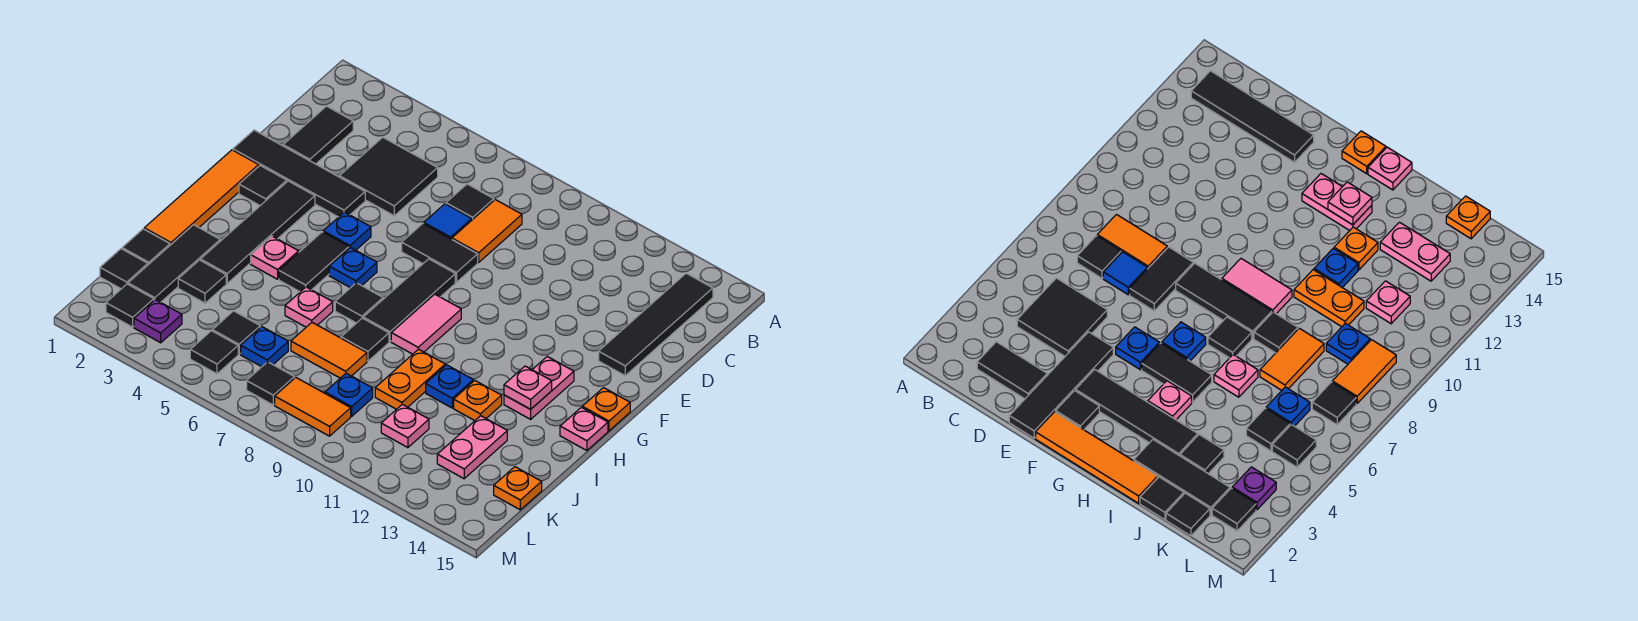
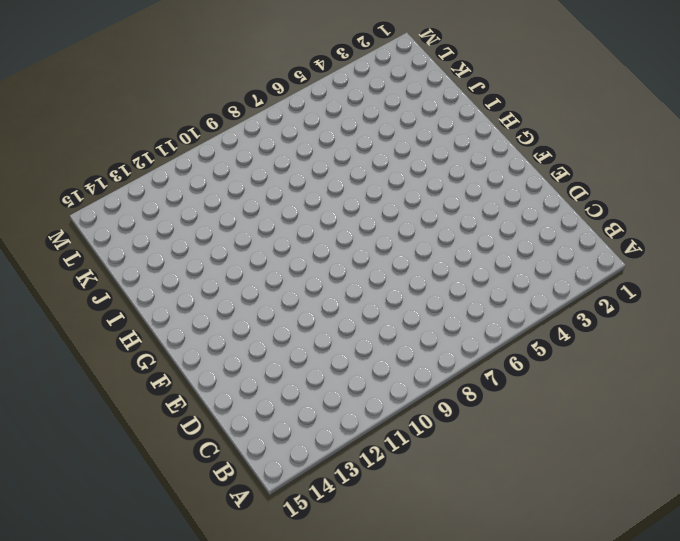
none -> black 1x4 tile [599,273,713,376]
none -> black 1x2 tile [283,106,353,164]
none -> black 2x2 tile [339,137,438,216]
none -> black 1x1 tile [446,184,494,220]

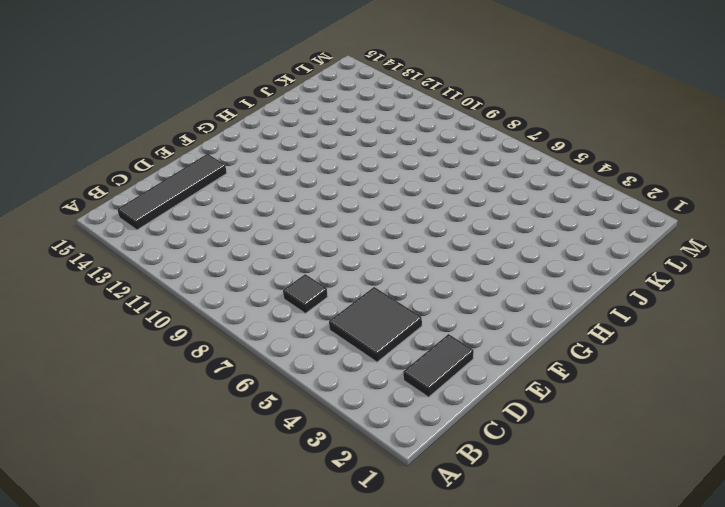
none -> orange 1x2 tile [452,200,522,262]
none -> blue 1x1 tile [424,204,472,239]
none -> black 1x4 tile [233,130,365,217]
none -> black 1x2 tile [402,224,478,282]

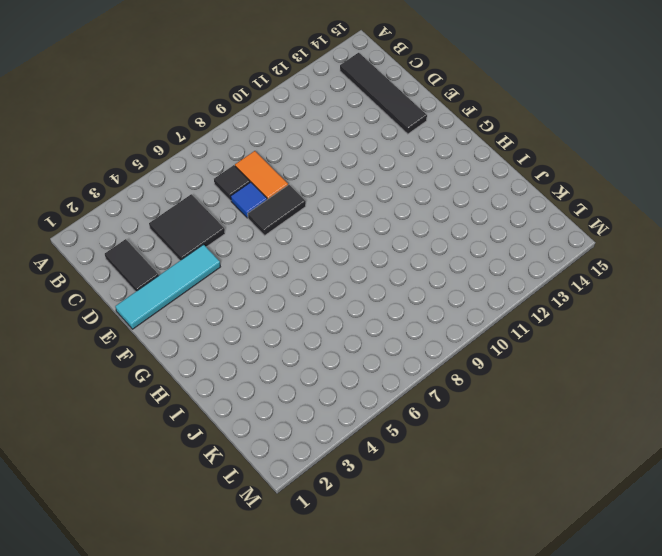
cyan 1x4 tile [115,245,220,329] -> black 1x4 tile [233,130,365,217]
none -> orange 1x4 tile [144,150,259,245]
none -> black 1x1 tile [239,166,287,206]
none -> black 1x4 tile [201,181,315,283]
none -> blue 1x1 plate [323,212,371,250]

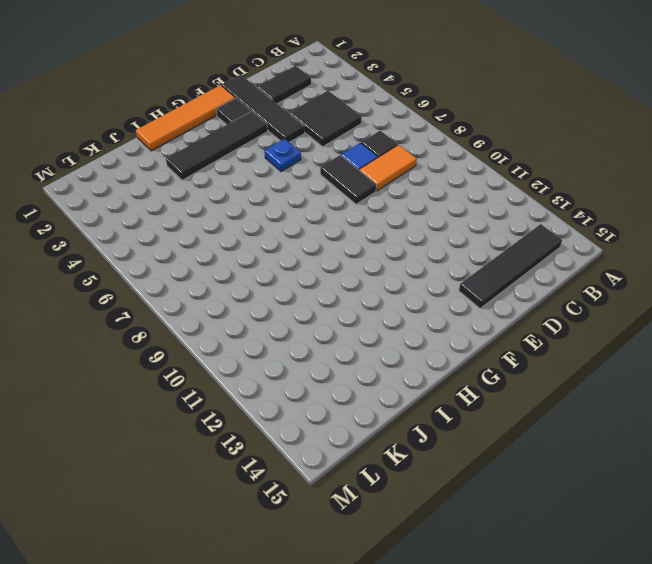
none -> black 1x3 tile [363,259,455,341]
none -> black 1x2 tile [279,232,349,292]
none -> blue 1x1 plate [329,247,377,288]
none -> pink 1x2 tile [391,294,461,354]

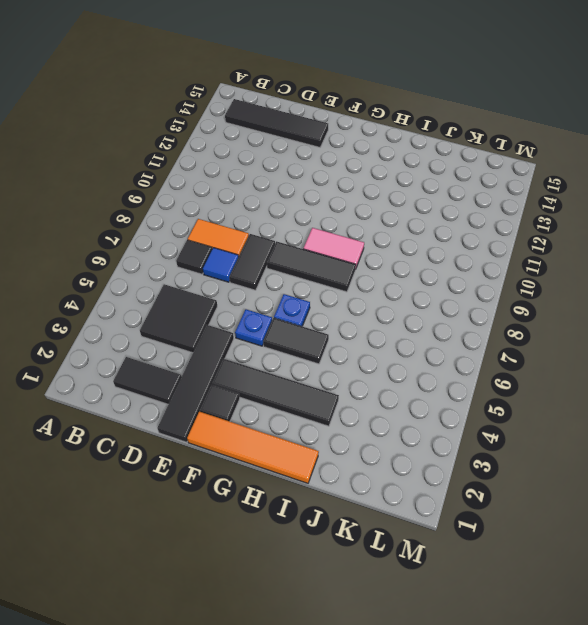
none -> pink 1x2 plate [504,357,574,419]
none -> orange 1x1 plate [582,388,630,431]
none -> pink 1x1 plate [251,236,299,279]
none -> black 1x1 tile [335,283,383,323]

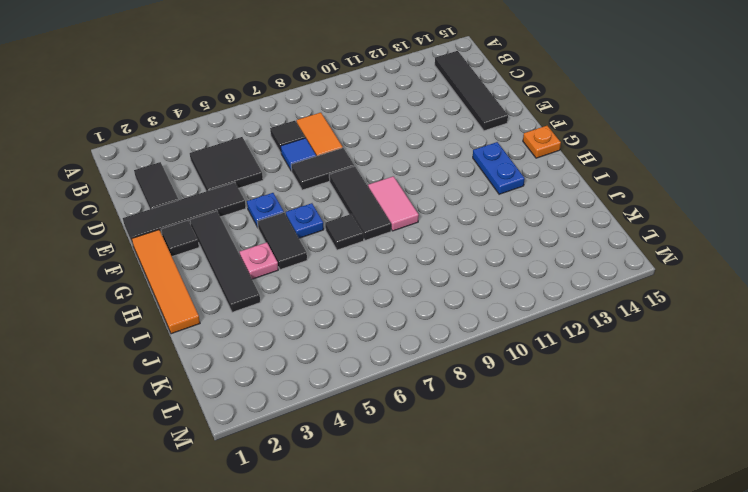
blue 1x2 plate [473,142,525,194] -> pink 1x2 plate [504,357,574,419]
none -> pink 1x1 plate [560,407,608,451]
none -> black 1x3 tile [128,225,220,302]
none -> pink 1x1 plate [285,287,333,327]
none -> black 1x1 tile [341,318,389,361]

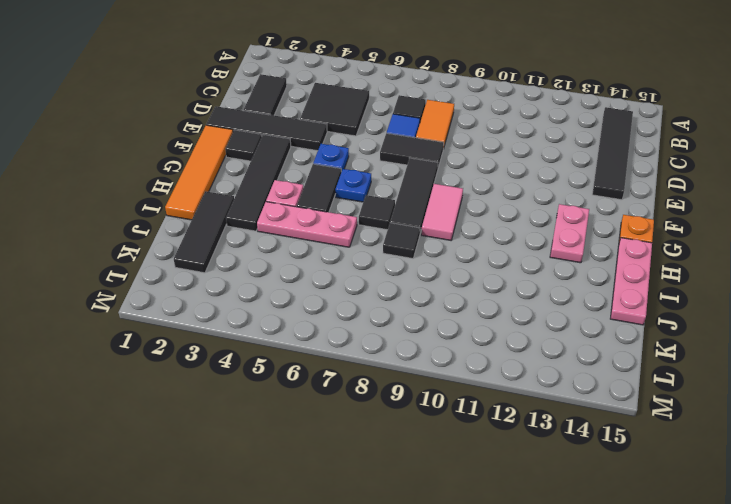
pink 1x3 plate [610,238,652,325] -> pink 1x1 plate [560,407,608,451]
pink 1x3 plate [257,202,357,247] -> pink 1x1 plate [285,287,333,327]
none -> orange 1x2 plate [375,349,445,409]
none -> blue 1x1 plate [426,365,473,408]
none -> orange 1x1 plate [454,381,502,421]
none -> black 1x1 tile [122,229,170,265]

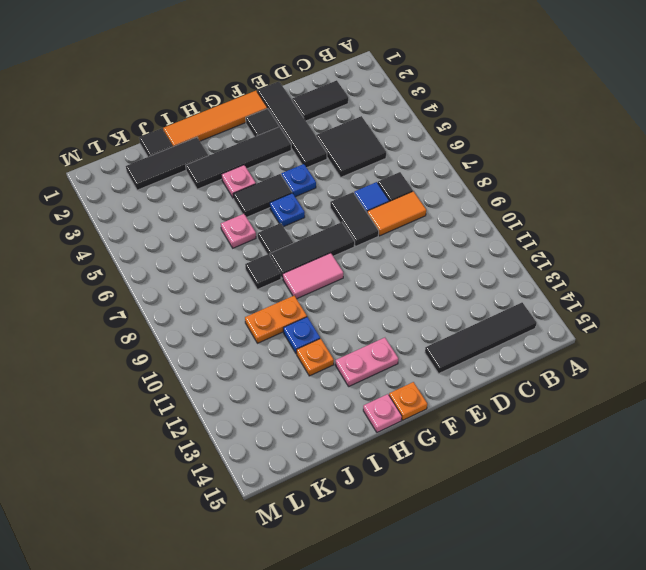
none -> black 1x1 tile [178,260,226,303]
none -> orange 1x2 tile [291,323,367,378]
none -> pink 1x2 plate [437,416,507,479]
none -> black 1x1 tile [100,249,148,289]

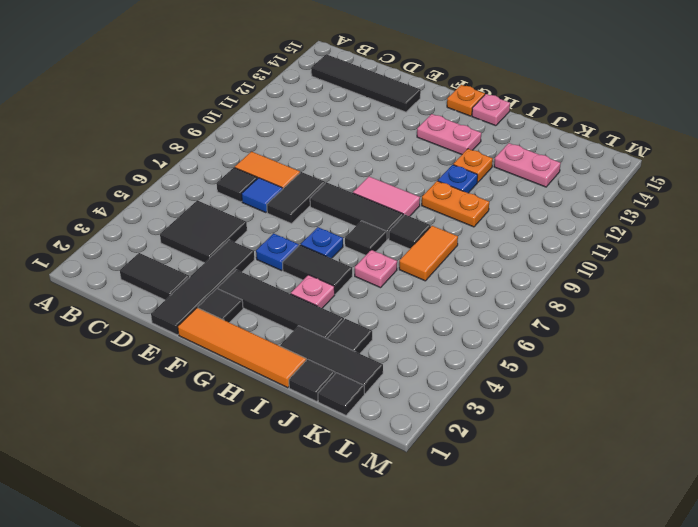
none -> black 1x1 tile [212,311,260,354]
none -> blue 1x1 plate [241,327,288,367]
none -> blue 1x1 plate [325,373,373,416]
none -> pink 1x1 plate [381,404,429,448]

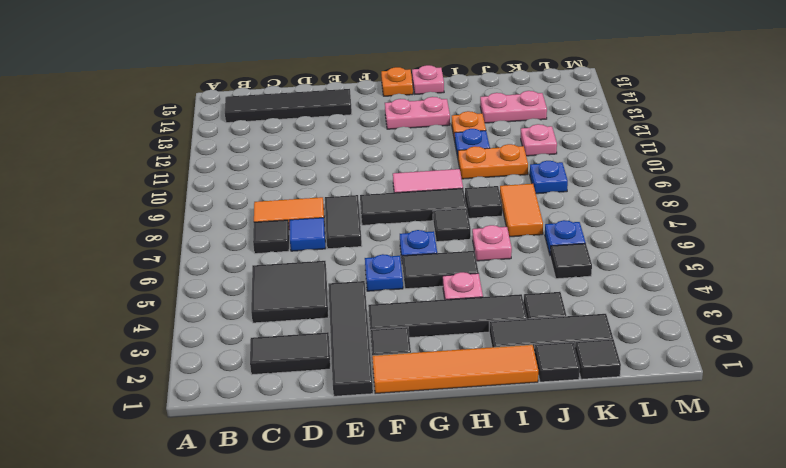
none -> orange 1x1 plate [494,467,542,510]
none -> black 1x1 tile [106,284,154,327]
none -> purple 1x1 plate [134,300,182,343]
none -> black 1x1 tile [190,331,238,374]

